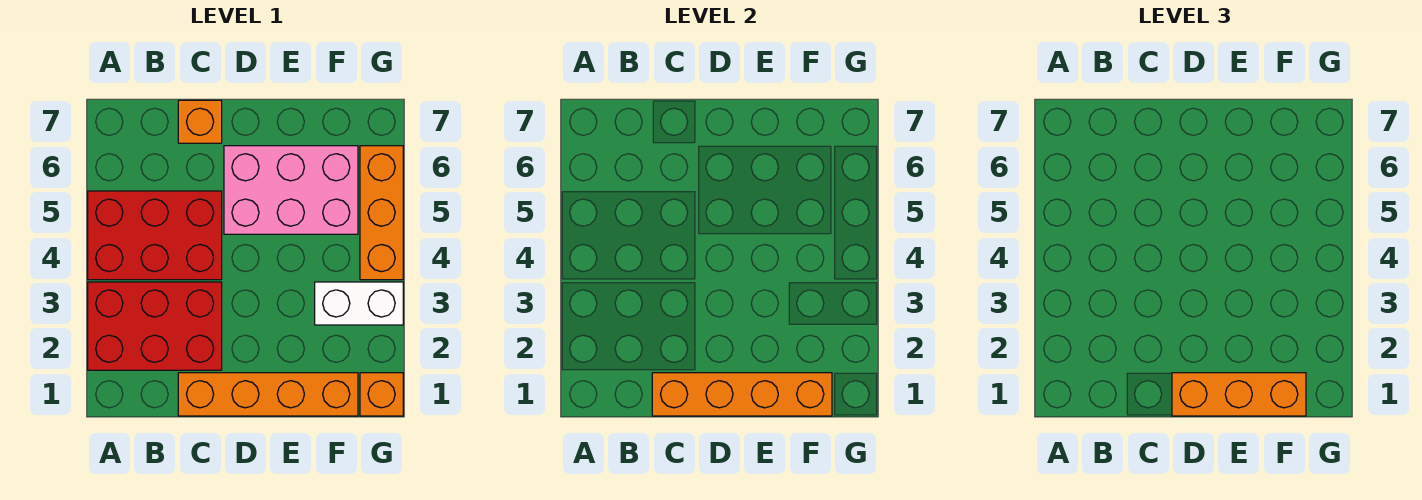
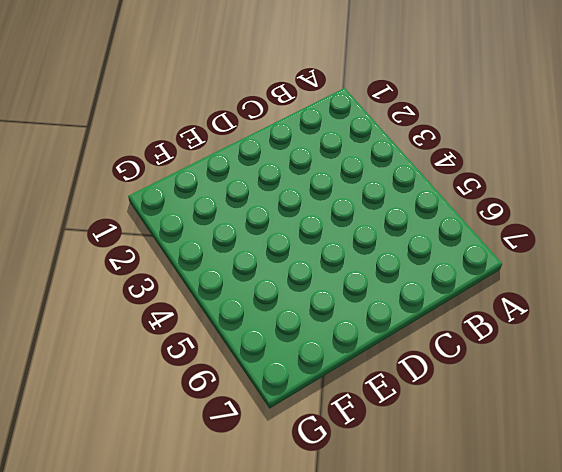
none -> red 2x3 brick [88,282,222,370]
none -> red 2x3 brick [88,191,222,280]

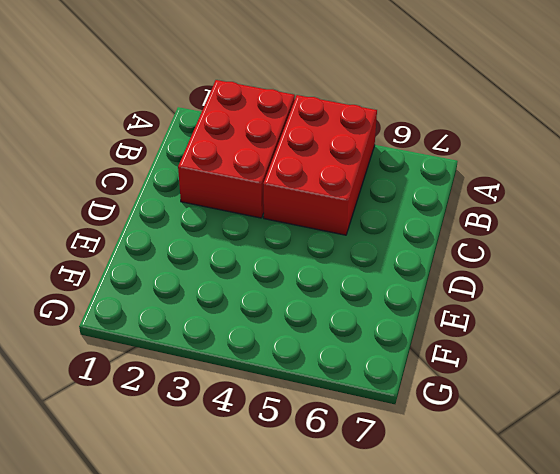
none -> orange 1x4 brick [178,373,358,416]
none -> orange 1x1 brick [178,100,222,143]

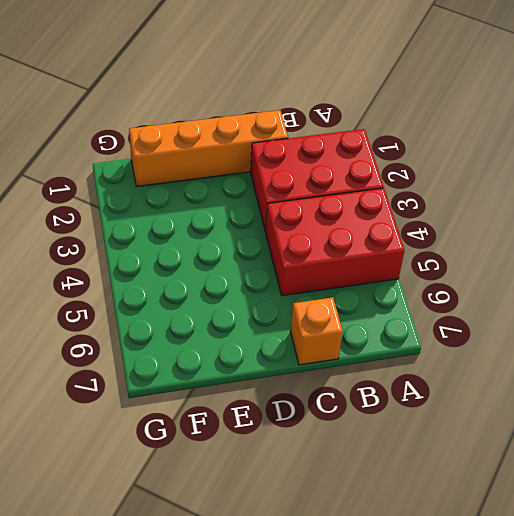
none -> pink 2x3 brick [224,146,358,234]
none -> white 1x2 brick [315,282,403,325]

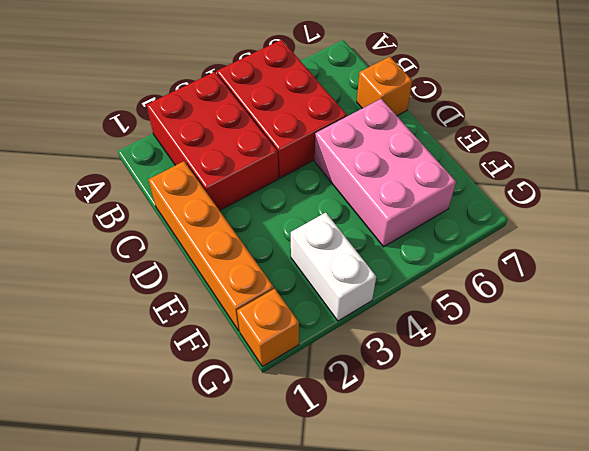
none -> orange 1x3 brick [360,146,403,280]
none -> orange 1x4 brick [652,373,832,416]

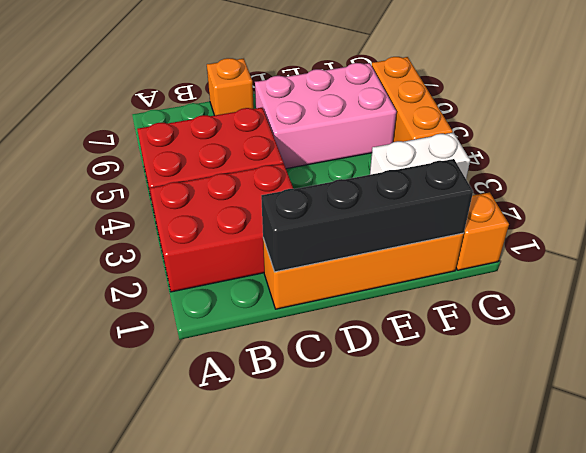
black 1x4 brick [261,159,473,272] -> orange 1x4 brick [652,373,832,416]
none -> orange 1x3 brick [1172,373,1306,416]

